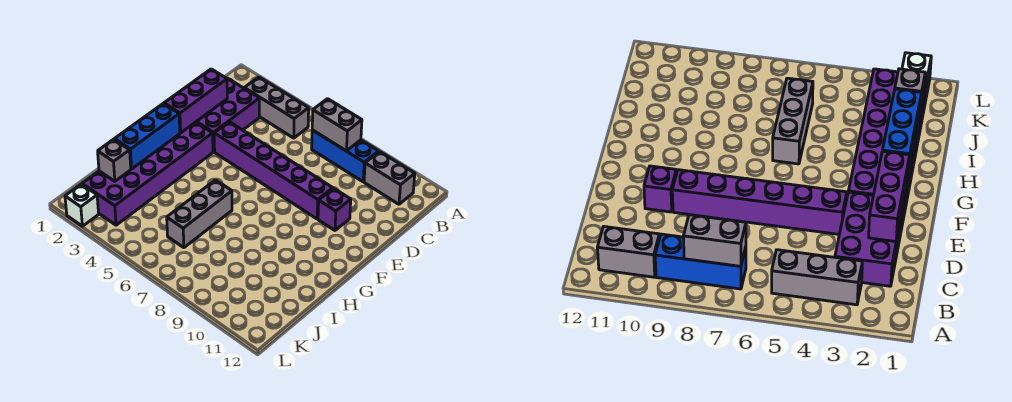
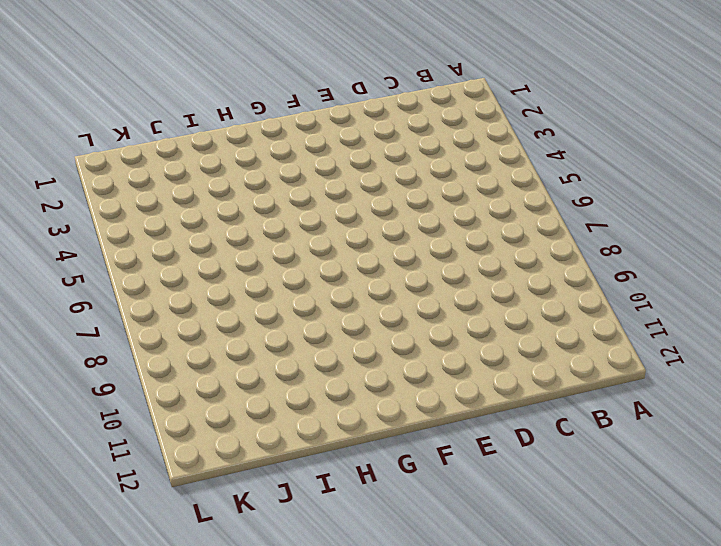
none -> grey 1x3 brick [244,77,309,138]
none -> blue 1x3 brick [312,130,379,182]
none -> grey 1x2 brick [364,151,415,204]

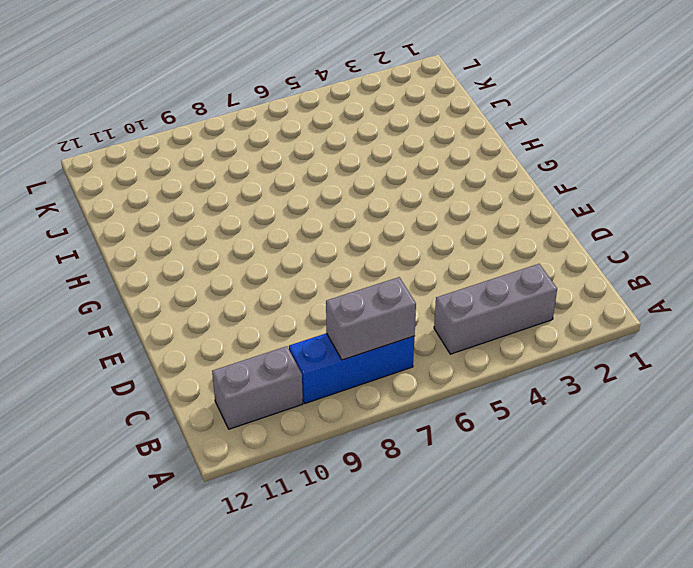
none -> purple 2x3 brick [196,78,259,152]
none -> purple 1x6 brick [214,122,333,219]
none -> purple 1x1 brick [318,188,351,230]

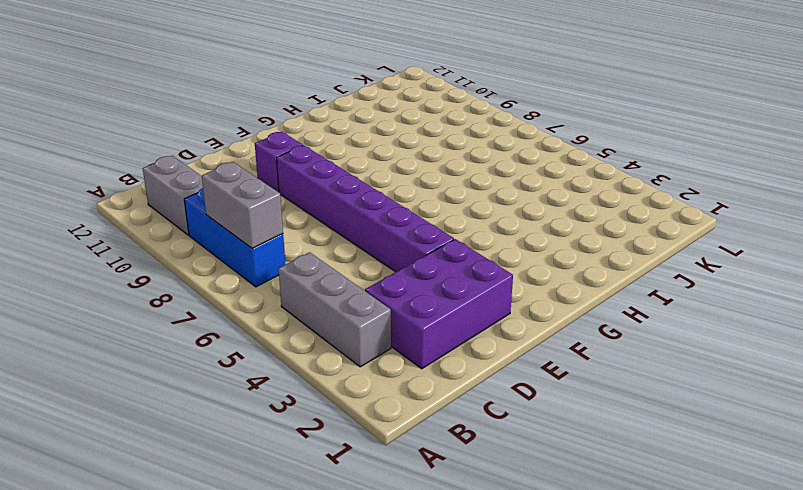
none -> purple 2x6 brick [82,122,213,225]
none -> grey 1x3 brick [167,180,232,248]
none -> white 1x1 brick [65,184,99,226]

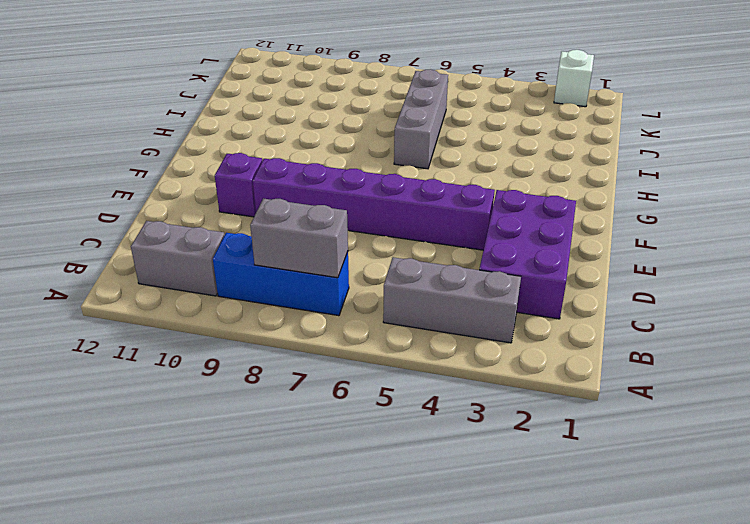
none -> purple 2x6 brick [82,122,213,225]
none -> purple 1x3 brick [164,69,227,133]
none -> blue 1x3 brick [114,104,180,169]

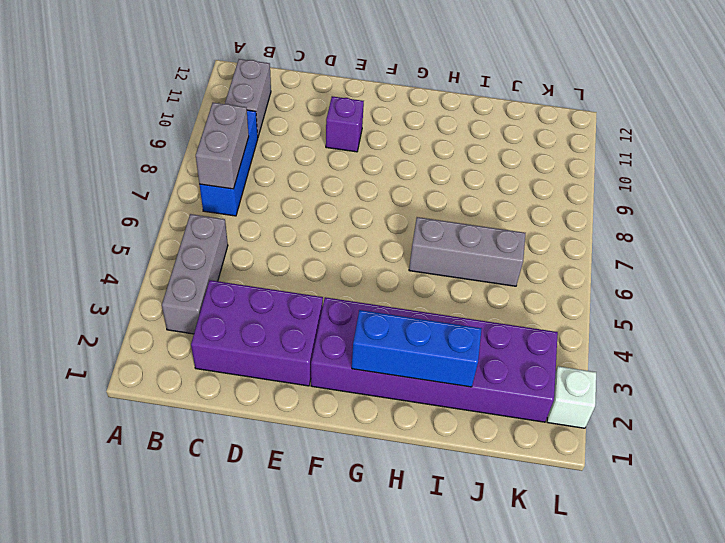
none -> purple 1x6 brick [214,122,333,219]
none -> purple 1x3 brick [164,69,227,133]
none -> grey 1x1 brick [98,139,131,181]

